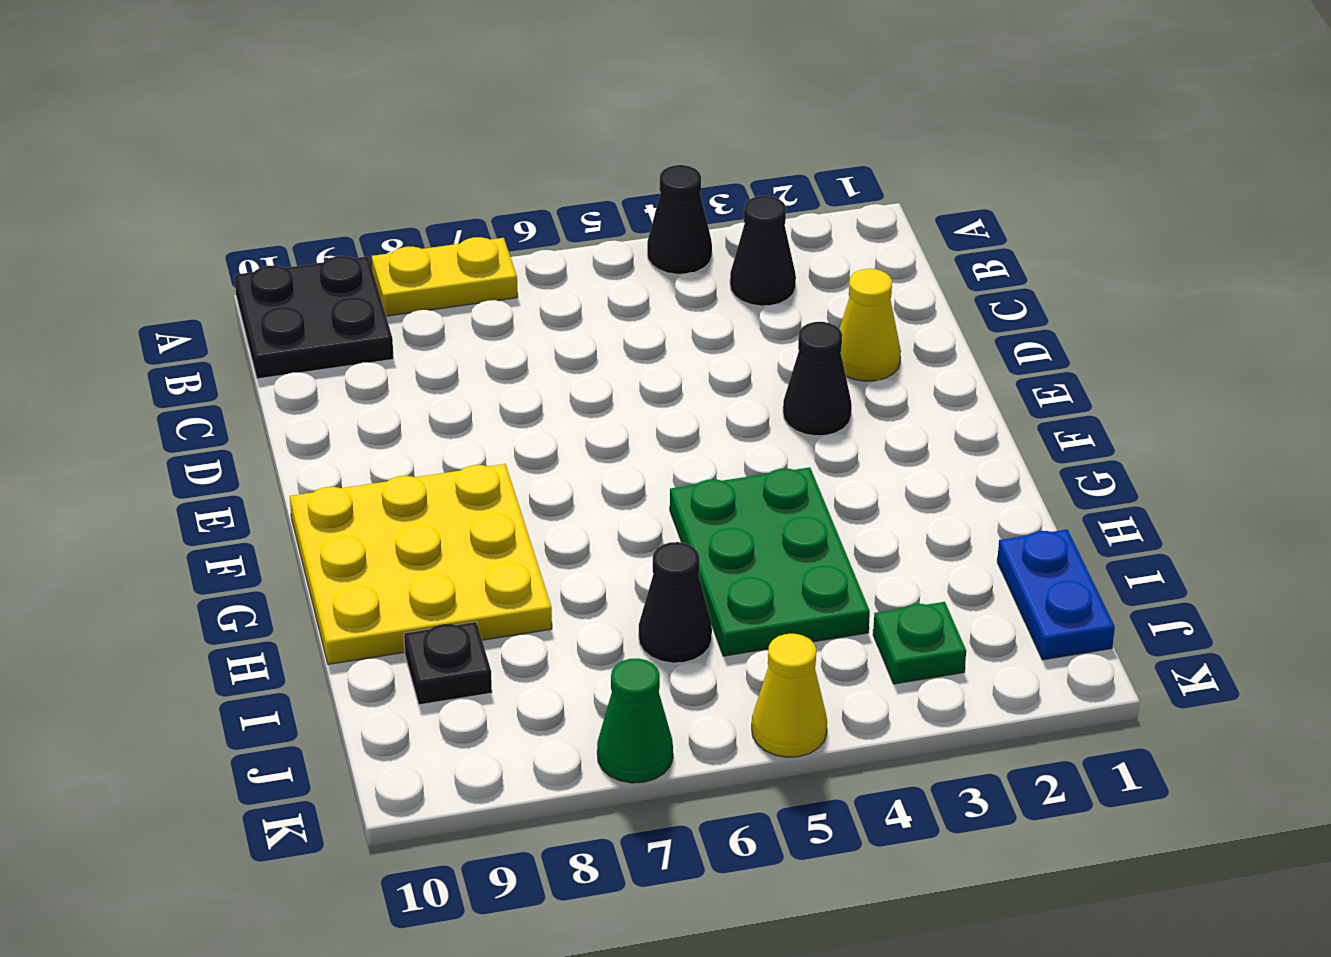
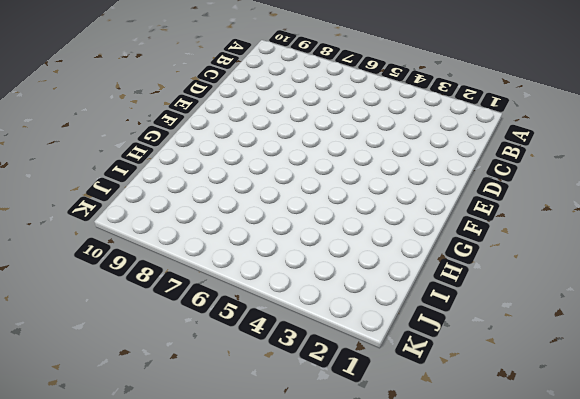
none -> black 1x1 cone [647,165,712,274]
none -> yellow 1x2 plate [372,237,518,316]
none -> black 2x2 plate [234,256,394,379]

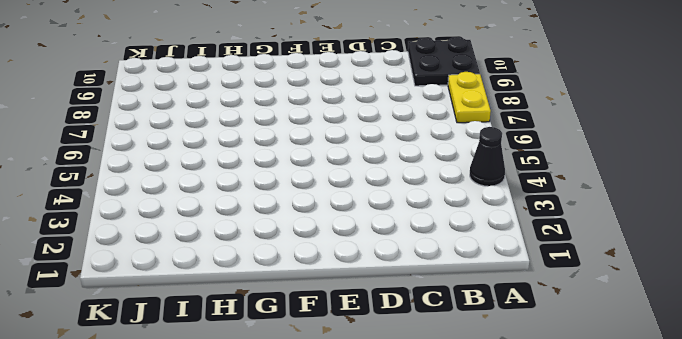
none -> black 1x1 cone [730,196,796,306]
none -> yellow 1x1 cone [840,269,901,381]
none -> black 1x1 cone [783,322,852,436]

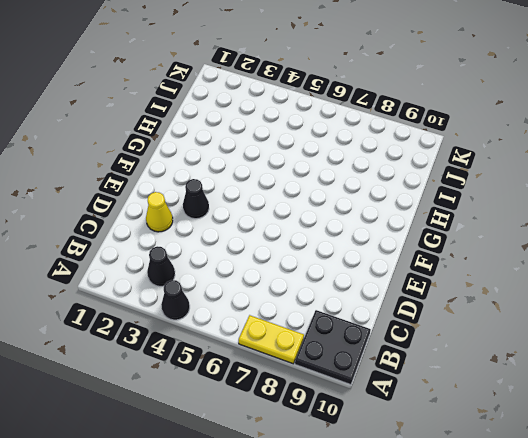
none -> yellow 3x3 plate [290,464,552,664]
none -> green 2x3 plate [670,467,870,656]
none -> blue 1x2 plate [997,529,1115,660]

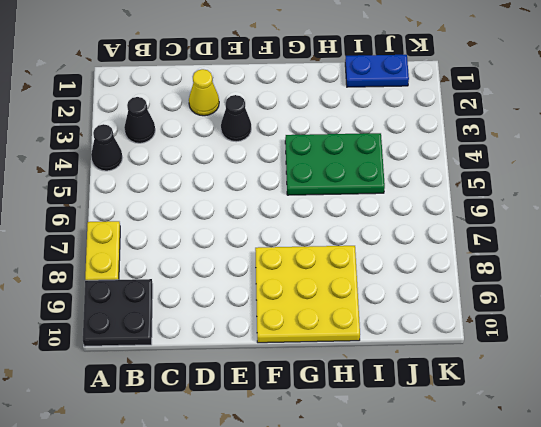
none -> black 1x1 cone [639,542,712,663]
none -> black 1x1 plate [404,622,492,705]
none -> green 1x1 plate [873,602,966,684]

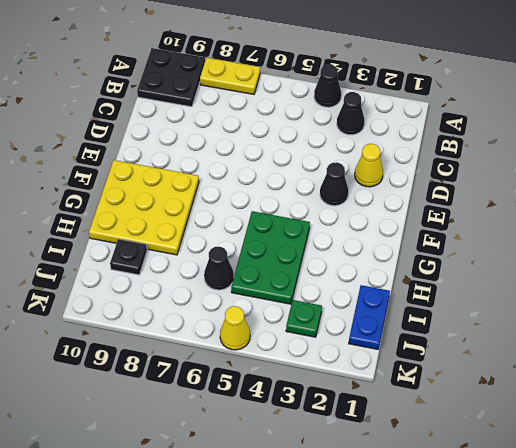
none -> green 1x1 cone [597,658,673,783]

